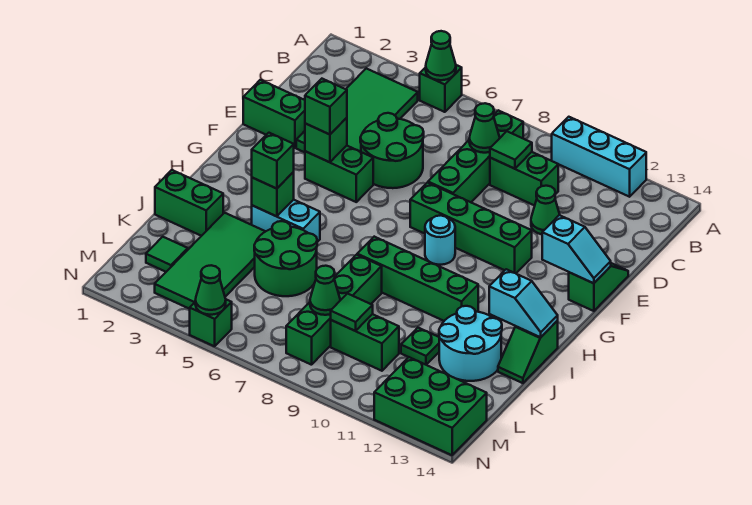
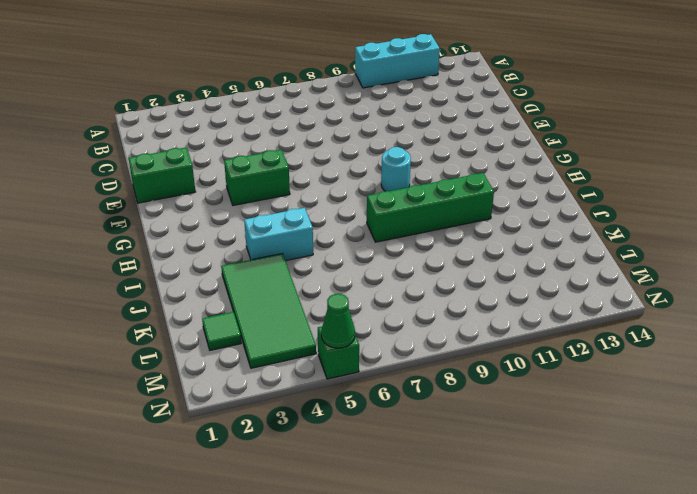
none -> green 1x1 brick [420,65,462,112]
none -> green 2x4 tile [296,68,418,152]
none -> green 1x4 brick [428,110,523,202]
none -> green 1x2 brick [490,152,558,206]

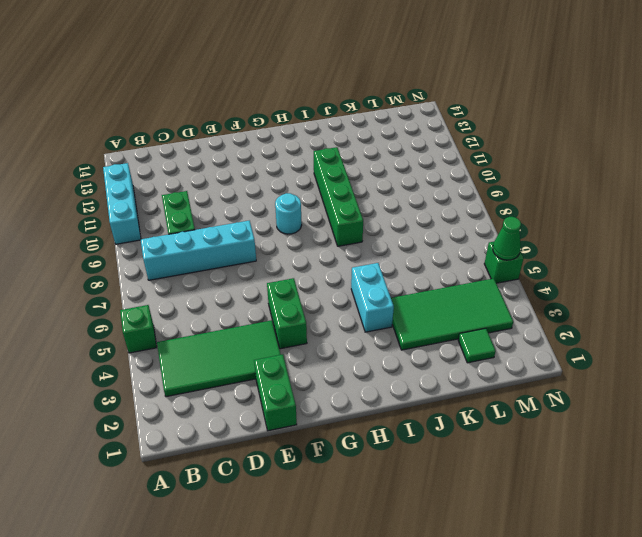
cyan 1x4 brick [141,220,256,280] -> green 1x4 brick [428,110,523,202]
none -> green 2x2 round brick [360,113,424,188]
none -> green 1x1 cone [531,186,560,234]
none -> green 1x2 slope [569,263,628,311]
none -> green 1x4 brick [410,183,532,273]

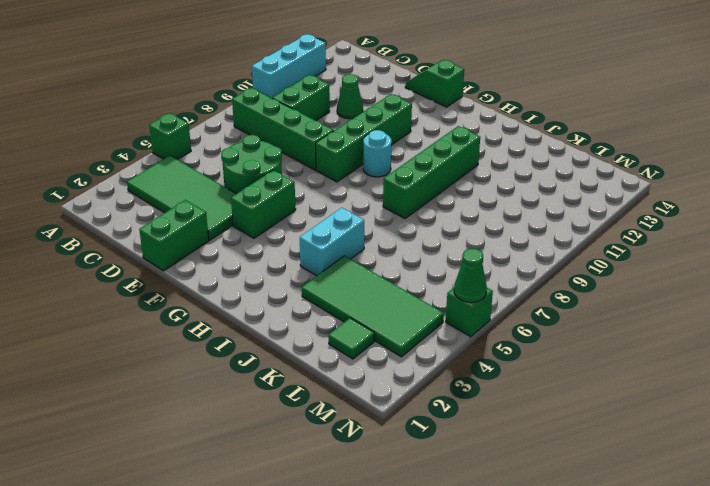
none -> green 1x2 slope [498,321,558,383]
none -> green 1x2 brick [155,170,223,236]
none -> green 2x2 round brick [254,221,317,296]
none -> green 1x4 brick [286,255,382,365]

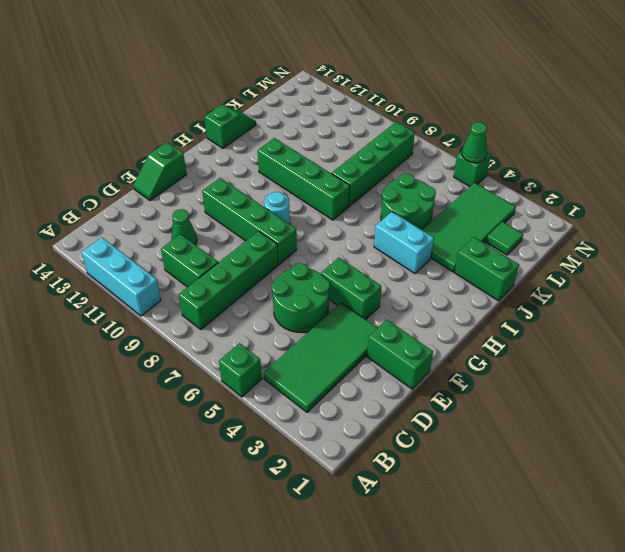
none -> cyan 2x2 round brick [439,306,502,381]
none -> green 1x1 plate [401,328,439,365]
none -> green 1x2 brick [331,314,399,371]
none -> green 2x3 brick [374,357,487,455]

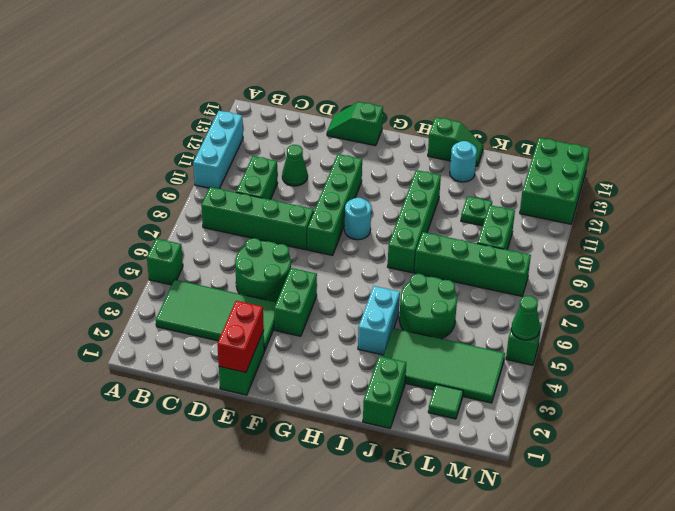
red 1x2 brick [217,301,264,373] -> none
cyan 1x1 round brick [450,141,477,182] -> cyan 2x2 round brick [439,306,502,381]
none -> green 1x1 cone [426,31,456,80]
none -> green 1x1 cone [469,103,500,153]
none -> green 1x1 tile [490,131,532,169]
none -> green 1x1 brick [305,118,347,162]

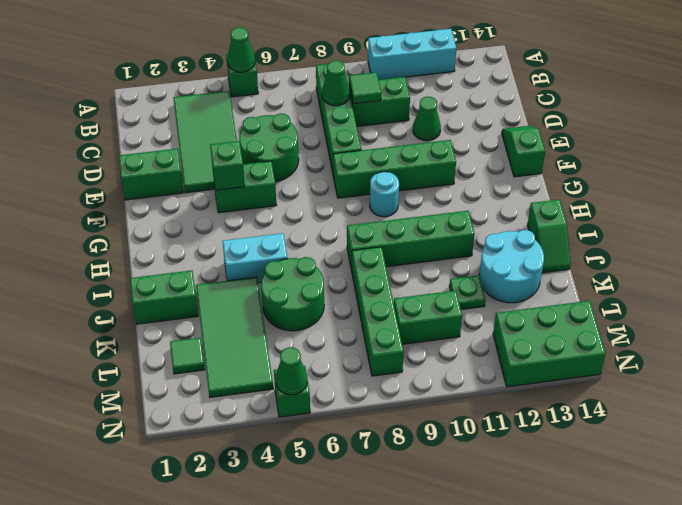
none -> cyan 1x2 slope [542,215,611,283]
none -> green 1x1 brick [252,172,294,216]
none -> cyan 1x2 slope [489,269,558,337]
none -> green 1x1 cone [310,266,340,315]

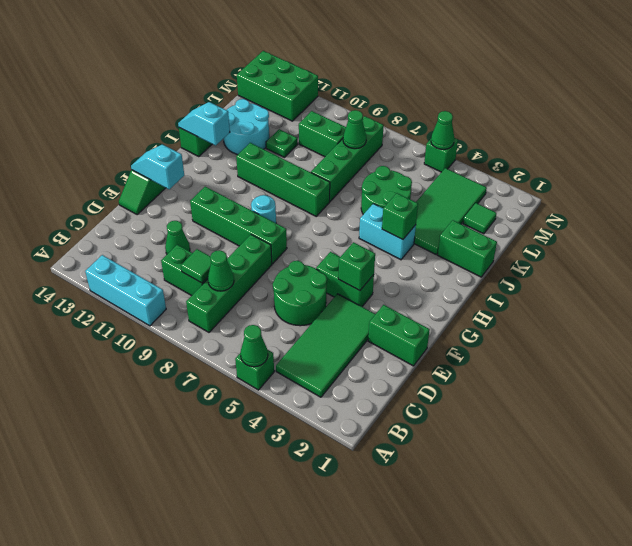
none -> green 1x1 tile [331,294,373,331]
none -> green 1x1 brick [305,79,347,134]
none -> green 1x1 brick [252,133,294,189]

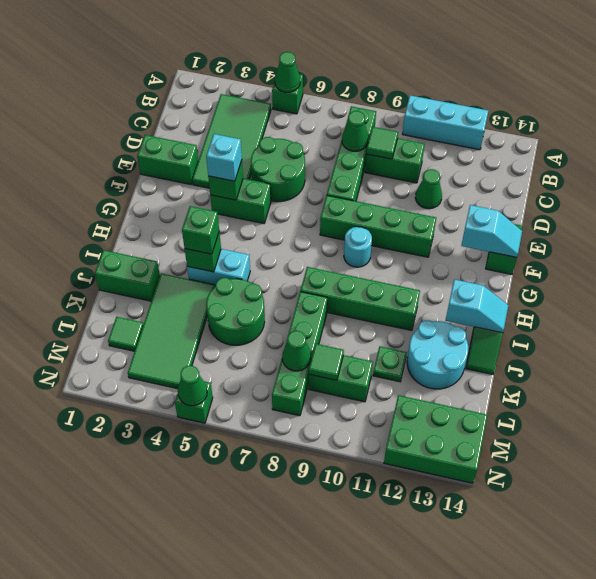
cyan 1x1 brick [206,134,242,181] -> green 1x1 brick [305,79,347,134]

